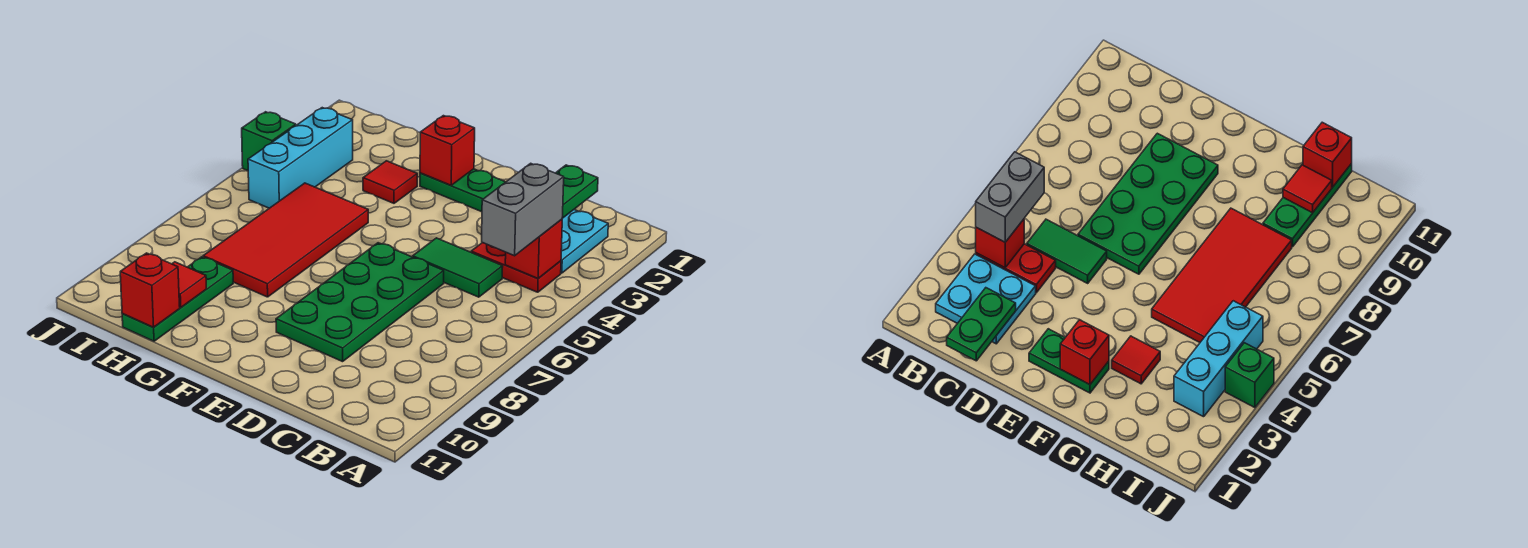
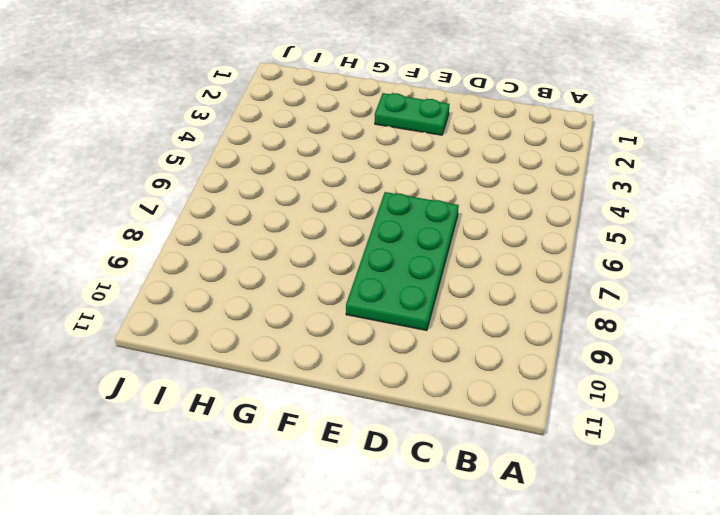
none -> cyan 2x2 plate [561,210,608,273]
none -> red 1x2 plate [471,243,561,292]
none -> green 1x2 tile [413,238,503,297]

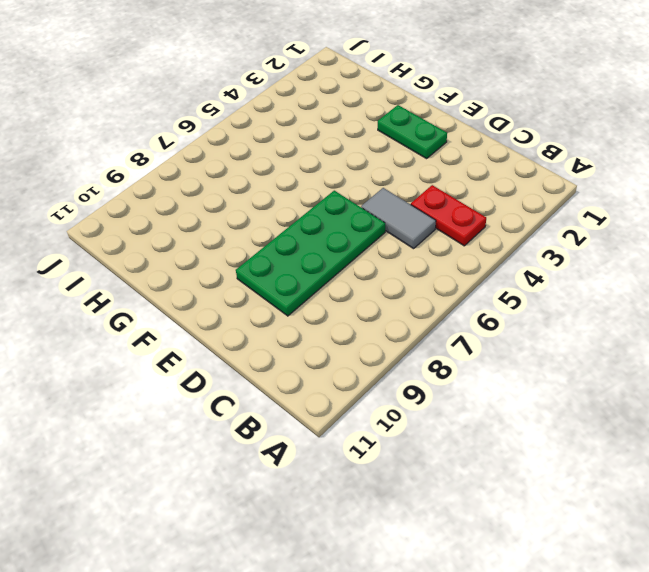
grey 1x2 tile [361,188,436,249] -> green 1x2 tile [413,238,503,297]
none -> cyan 2x2 plate [561,210,608,273]
none -> red 1x1 tile [363,161,417,203]
none -> red 2x4 tile [203,183,368,297]

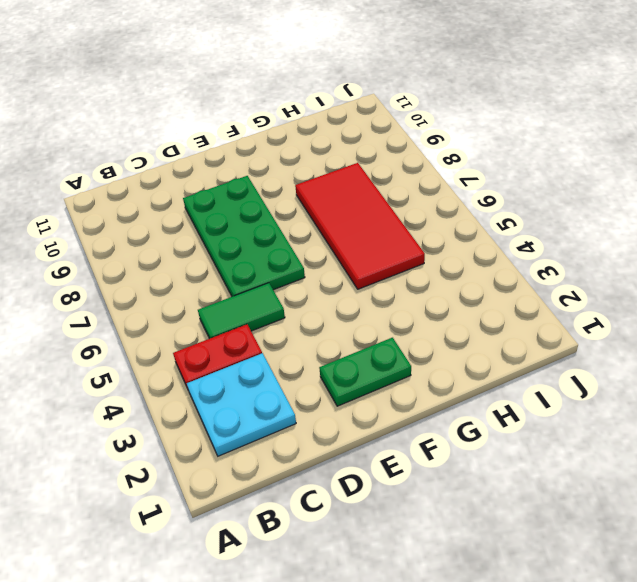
none -> red 1x1 tile [363,161,417,203]
none -> green 1x3 plate [122,257,233,341]
none -> cyan 1x3 brick [248,108,353,208]

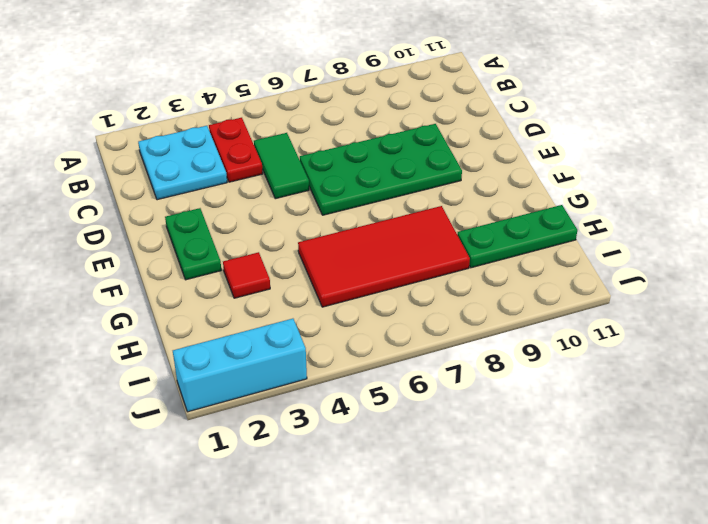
cyan 1x3 brick [173,319,307,412] -> cyan 1x3 brick moved to [248,108,353,208]
none -> green 1x1 brick [242,112,296,171]
none -> red 1x1 brick [505,219,562,279]
none -> green 1x2 plate [556,165,598,218]

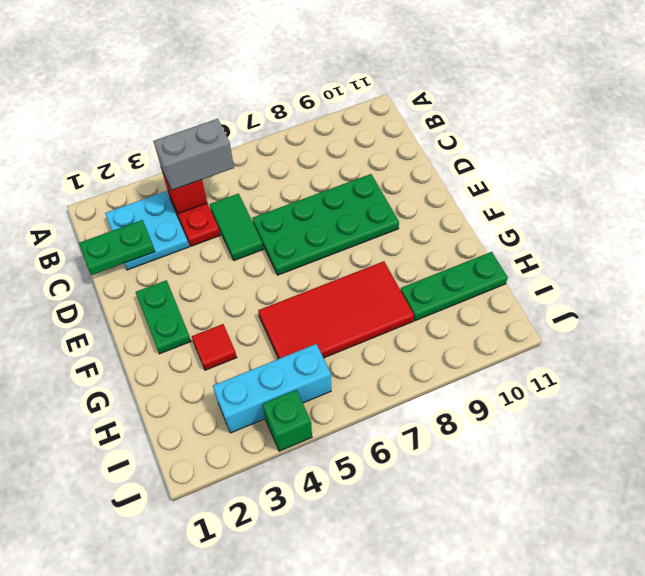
none -> red 1x1 brick [420,116,475,185]
none -> red 1x1 tile [172,262,206,308]
none -> red 1x1 brick [120,253,180,327]

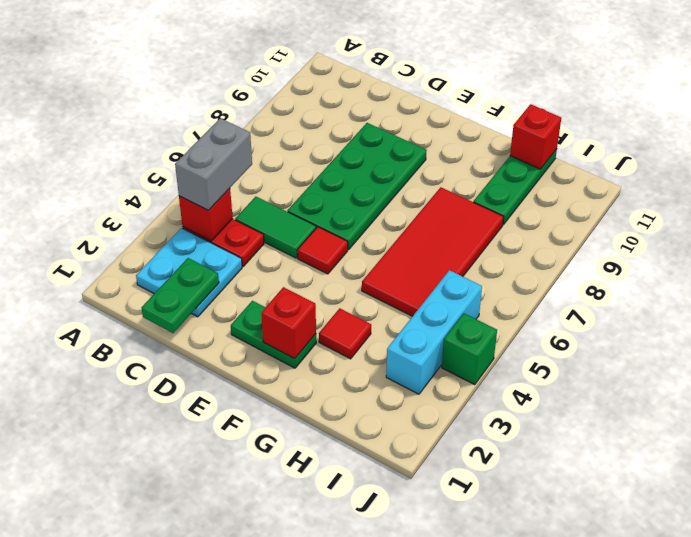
red 1x1 tile [298,227,348,274] -> red 1x1 tile moved to [172,262,206,308]

